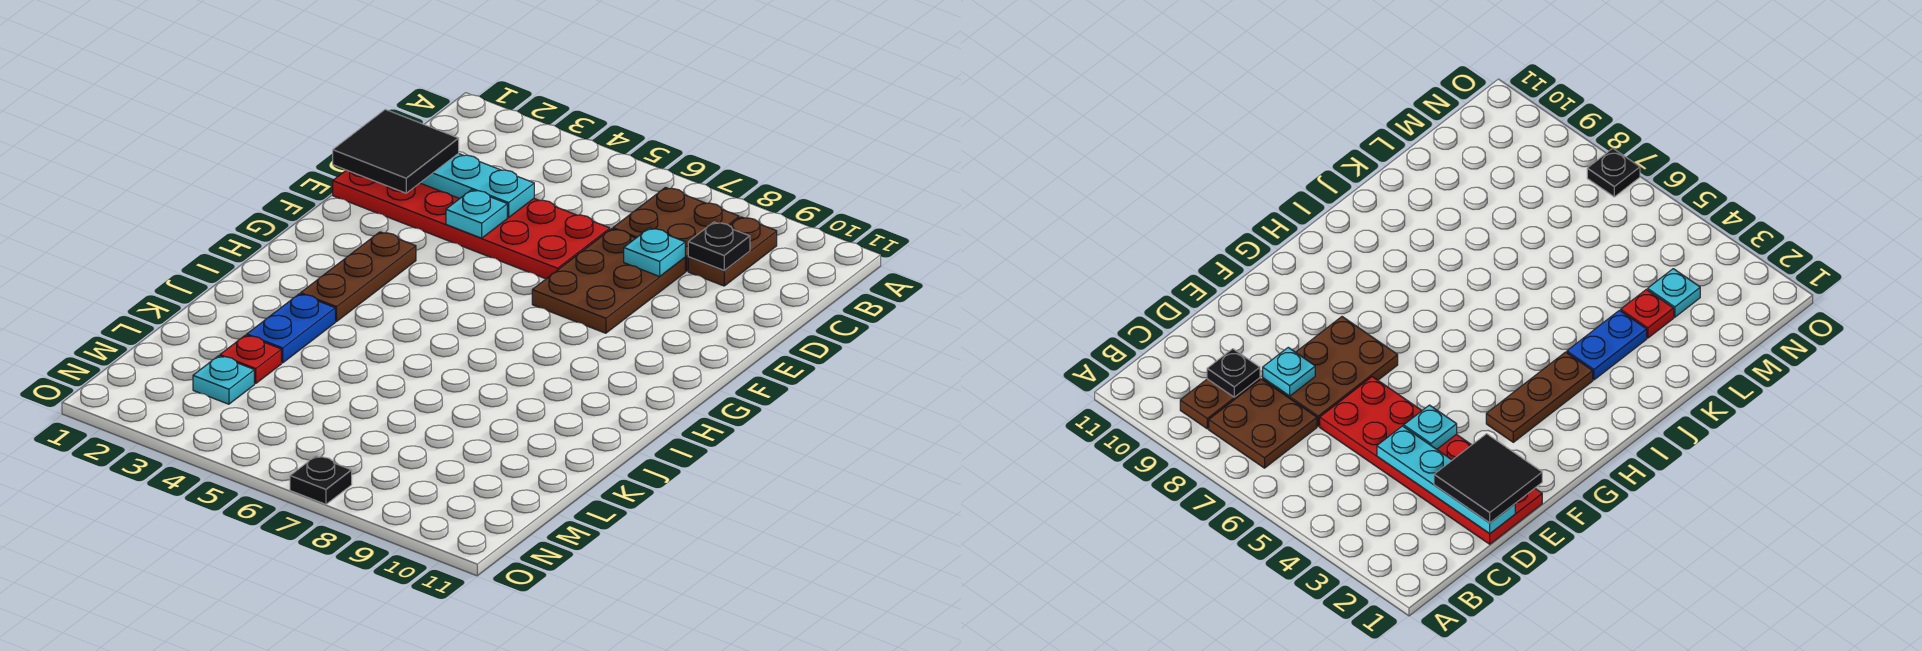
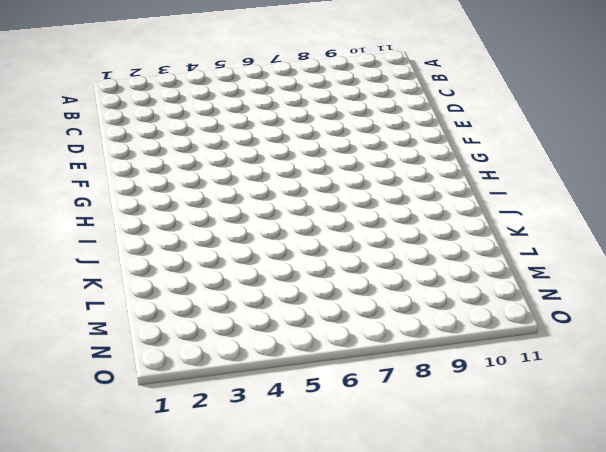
none -> brown 2x2 plate [613,188,739,271]
none -> brown 1x2 plate [688,217,777,286]
none -> red 2x6 plate [333,170,610,279]

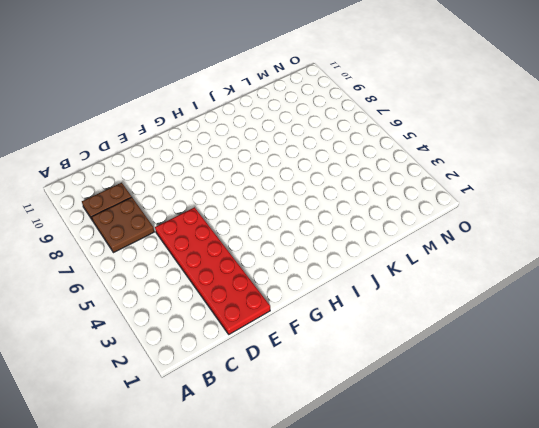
none -> brown 2x3 plate [532,229,685,333]
none -> brown 1x3 plate [301,232,416,322]
none -> blue 1x2 plate [247,294,335,363]

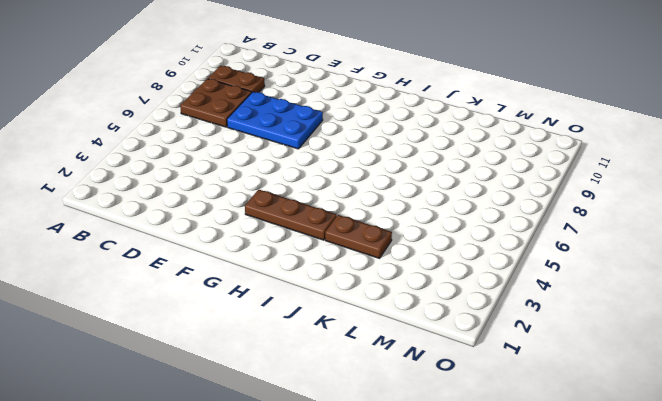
blue 2x3 plate [227,92,323,149] -> brown 2x3 plate [532,229,685,333]
brown 1x2 plate [325,215,392,258] -> blue 1x2 plate [247,294,335,363]
none -> red 2x6 plate [333,170,610,279]
none -> red 1x1 plate [220,335,281,384]
none -> cyan 1x1 plate [193,356,254,404]

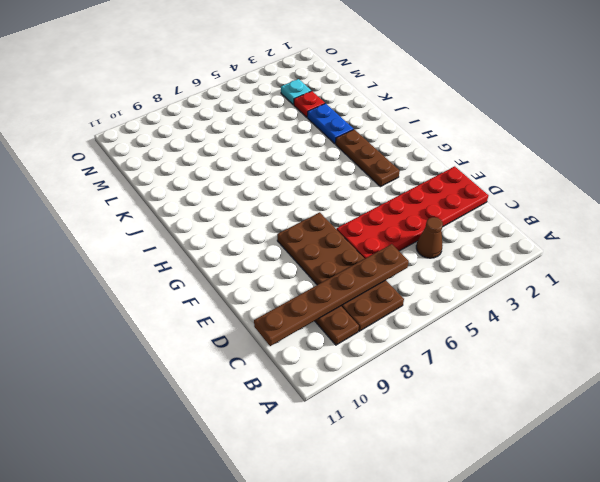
brown 1x1 cone [416,217,443,258] -> none
brown 1x6 plate [254,244,409,346] -> black 1x1 plate [688,222,750,271]
none -> black 1x1 plate [290,456,352,504]
none -> cyan 1x4 plate [421,153,534,218]
none -> cyan 1x1 plate [624,228,685,276]

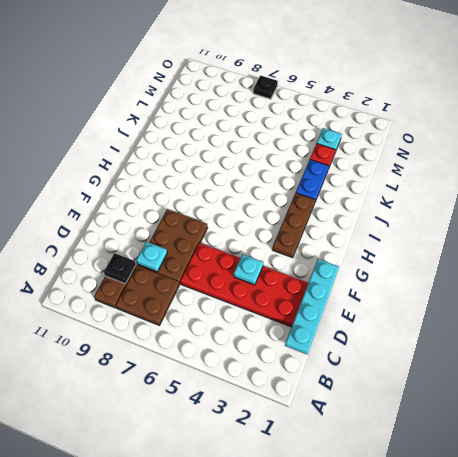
cyan 1x4 plate [285,259,339,355] -> cyan 1x4 plate turned to [421,153,534,218]
none -> black 2x2 tile [333,109,459,193]

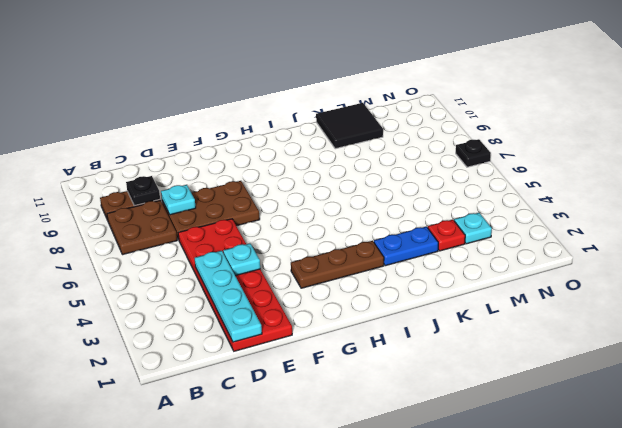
black 2x2 tile [316,103,383,149] -> black 2x2 tile moved to [333,109,459,193]

